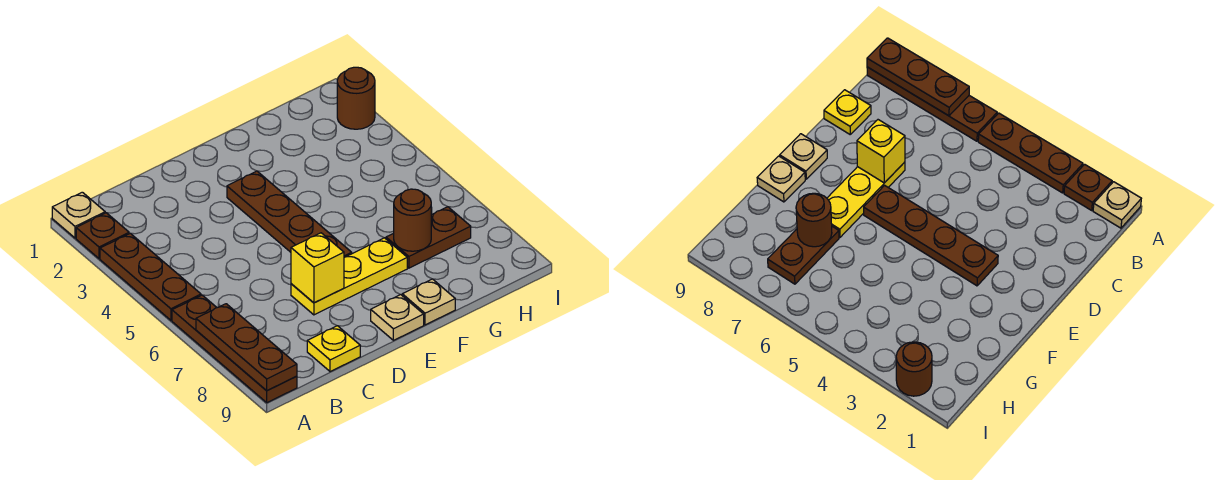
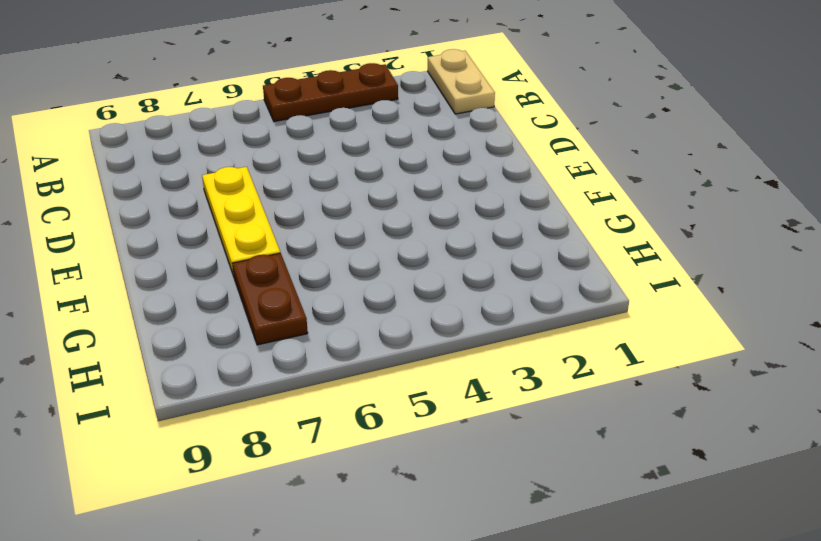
tan 1x2 plate [428,49,495,114] -> tan 1x1 plate [52,192,105,238]
none -> brown 1x1 plate [76,213,129,259]
none -> brown 1x4 plate [172,295,297,402]
none -> yellow 1x1 plate [307,326,360,372]

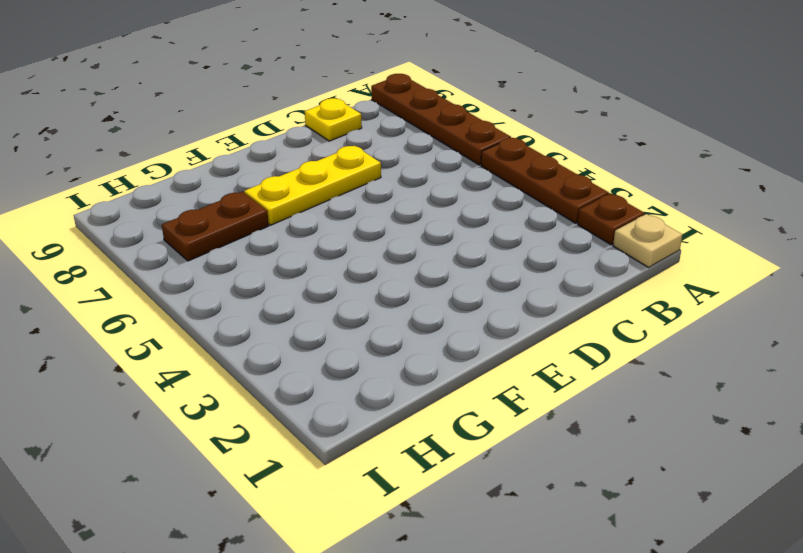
none -> brown 1x4 plate [227,171,352,257]
none -> tan 1x1 plate [371,295,424,340]
none -> tan 1x1 plate [402,279,455,325]

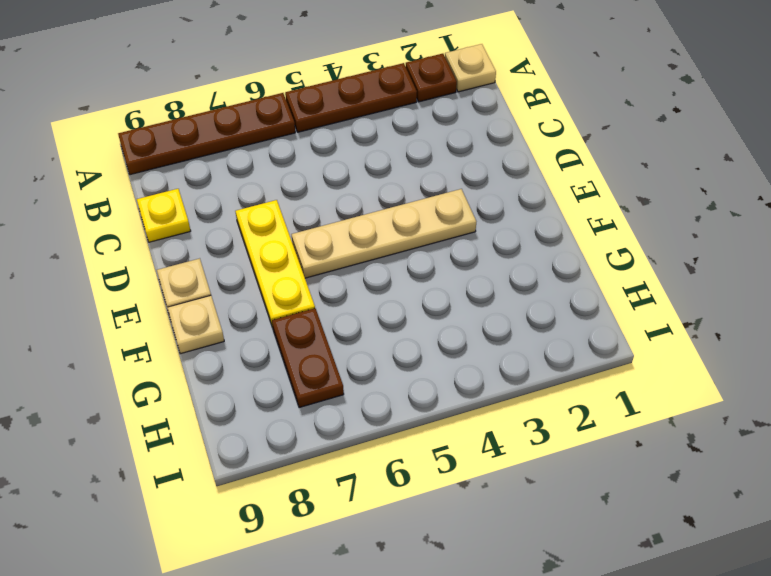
tan 1x4 plate [291,189,476,278] -> brown 1x4 plate [227,171,352,257]
none -> brown 1x1 round brick [337,67,375,129]
none -> brown 1x3 plate [196,304,297,391]
none -> yellow 1x1 brick [291,233,344,303]

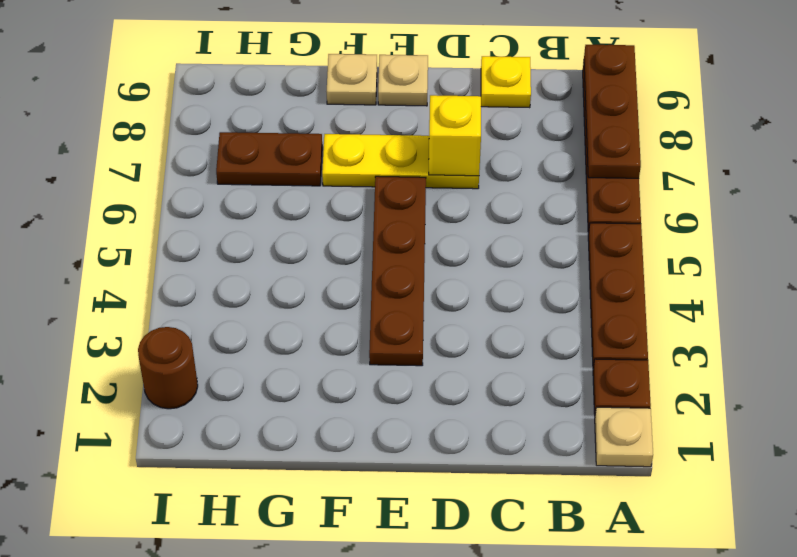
none -> brown 1x1 round brick [394,189,431,251]

